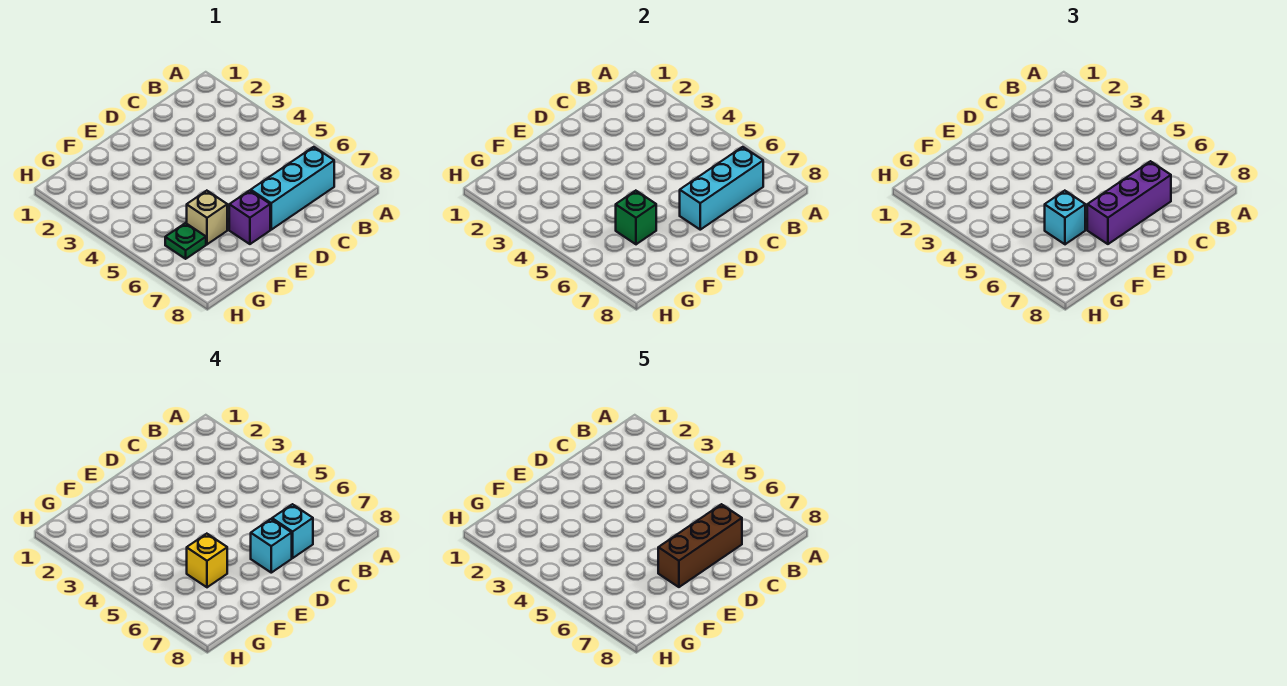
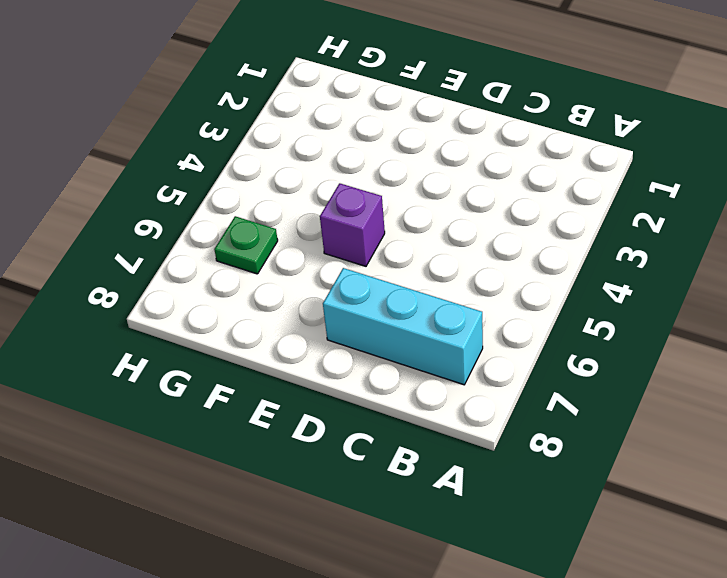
purple 1x1 brick [320,183,385,266] -> purple 1x1 brick moved to [229,190,270,244]
none -> tan 1x1 brick [187,191,227,244]
none -> cyan 1x3 brick [680,147,763,230]
none -> green 1x1 brick [616,191,656,244]

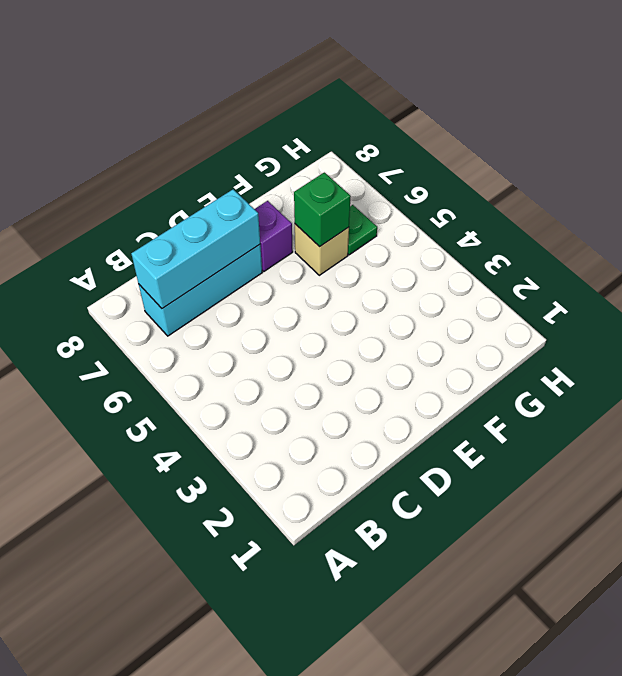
none -> purple 1x3 brick [1087,161,1171,244]
none -> cyan 1x1 brick [1045,191,1085,244]
none -> cyan 1x1 brick [272,504,313,558]

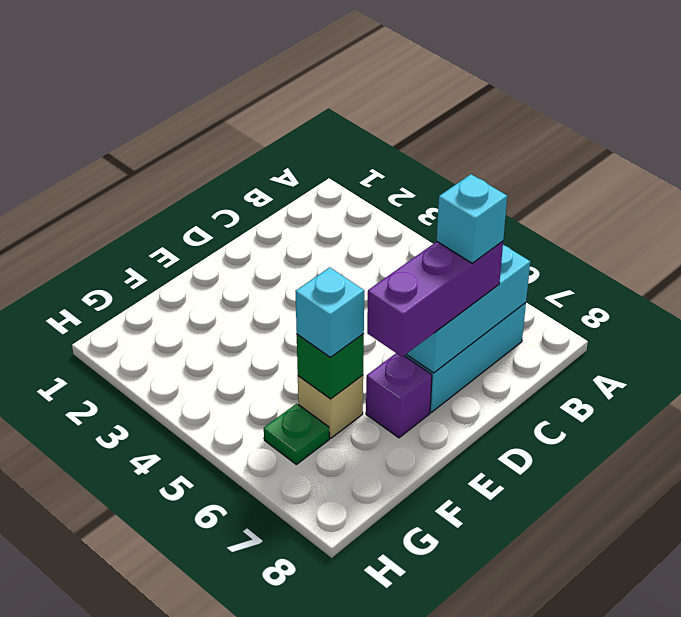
none -> cyan 1x1 brick [251,519,292,573]
none -> yellow 1x1 brick [187,534,227,587]
none -> brown 1x3 brick [658,504,742,587]

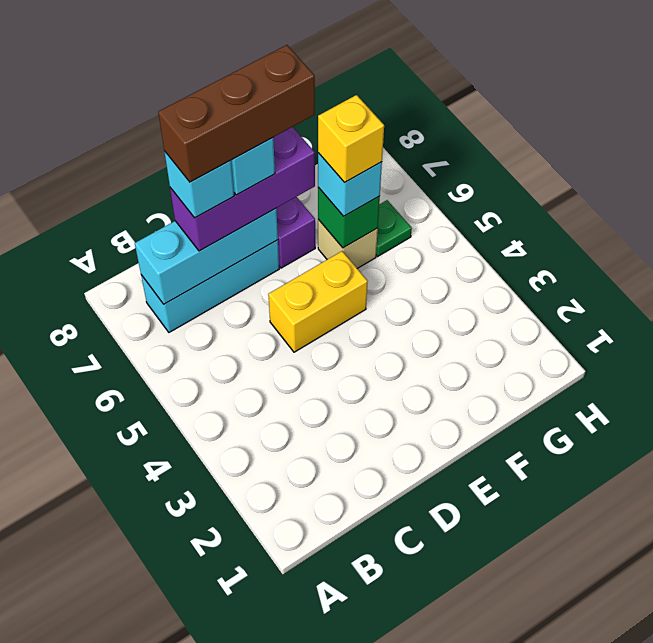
yellow 1x2 brick [268,251,368,352] -> none

